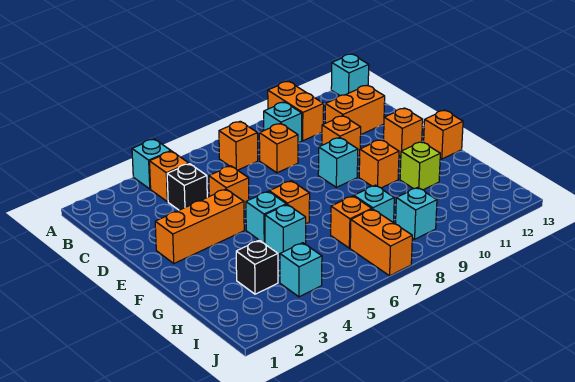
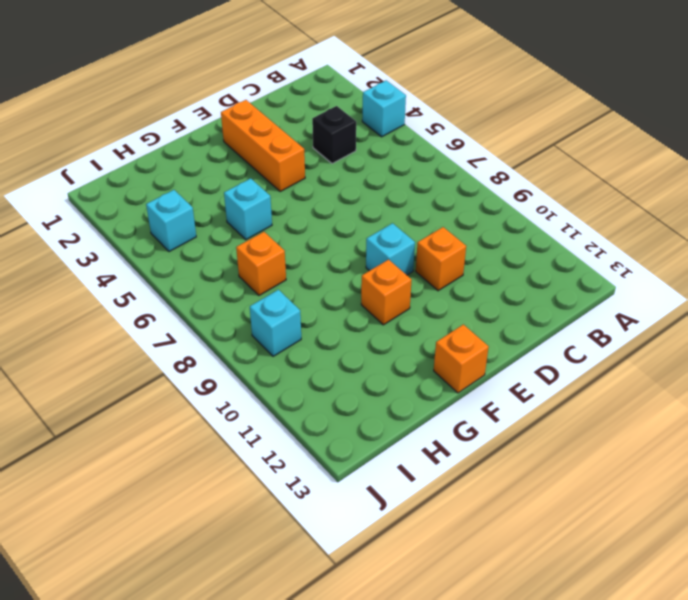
none -> orange 1x2 brick [268,82,324,141]
none -> cyan 1x1 brick [331,54,369,96]
none -> orange 1x1 brick [149,151,189,202]

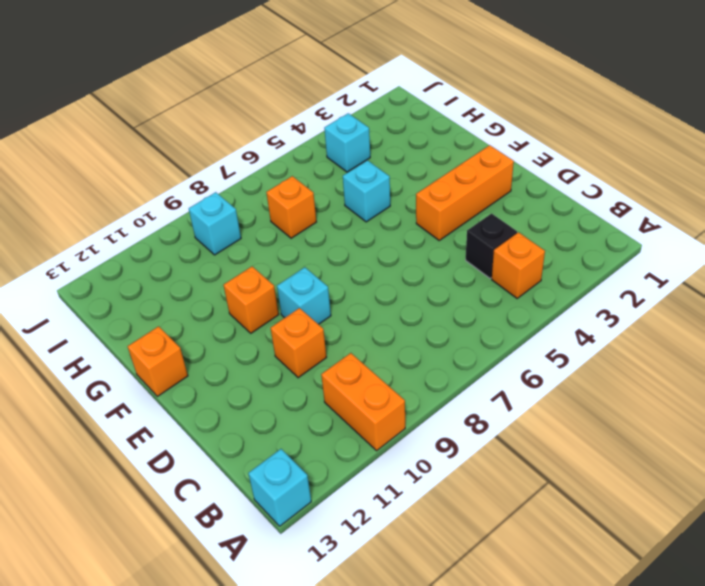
none -> cyan 1x1 brick [132,139,171,189]
none -> orange 1x1 brick [219,121,258,170]
none -> cyan 1x1 brick [264,102,302,143]

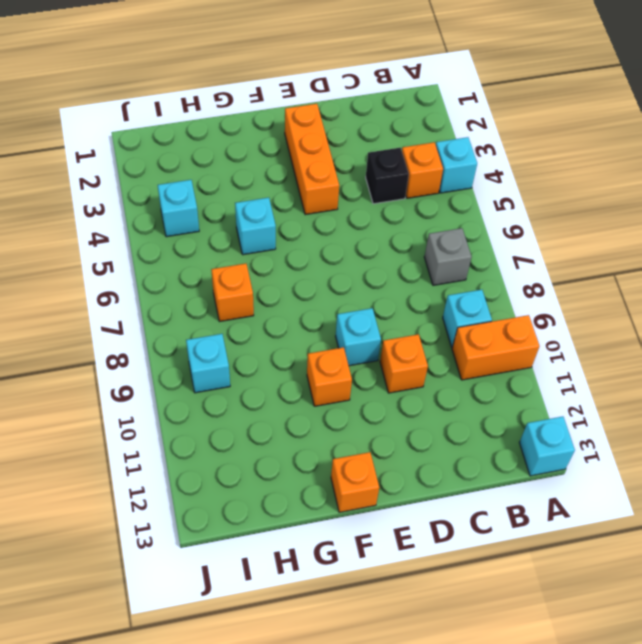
grey 1x1 brick [424,228,472,285] -> orange 1x1 brick [219,121,258,170]
none -> orange 1x1 brick [259,123,298,173]
none -> orange 1x2 brick [325,86,385,134]
none -> orange 1x1 brick [209,166,249,209]

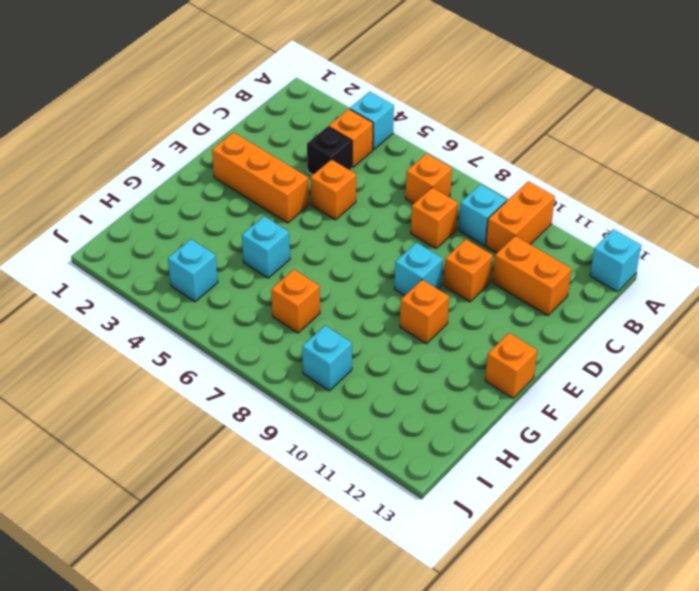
none -> orange 1x1 brick [384,108,423,157]
none -> cyan 1x1 brick [246,191,286,243]
none -> orange 1x1 brick [269,181,310,224]

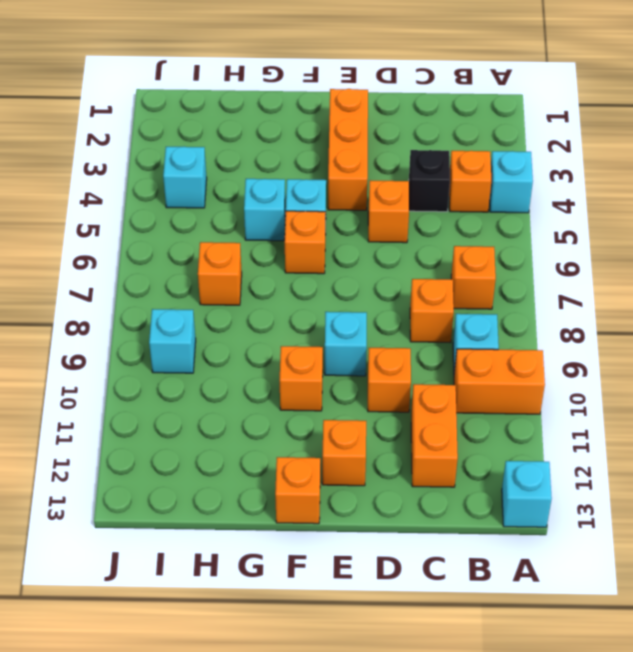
none -> lime 1x1 brick [400,142,440,190]
none -> black 1x1 brick [236,240,278,294]
none -> cyan 1x1 brick [354,185,394,223]

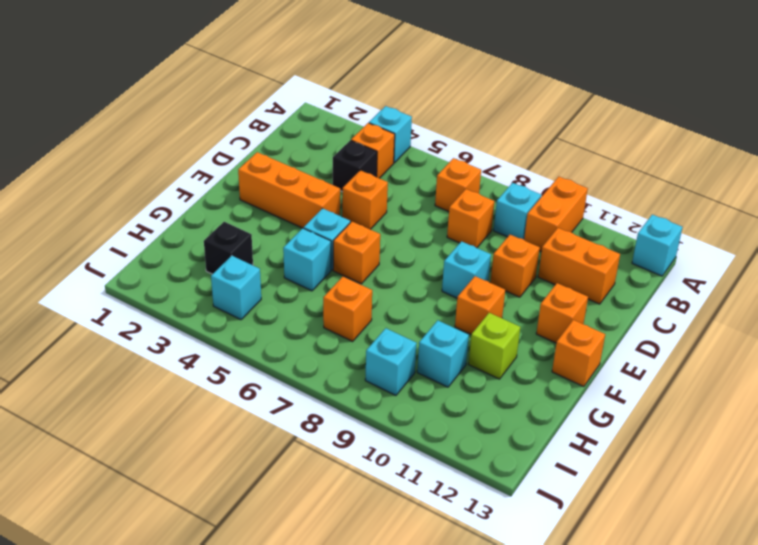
cyan 1x1 brick [417,320,469,387] -> cyan 1x1 brick moved to [354,185,394,223]
none -> orange 1x2 brick [350,209,412,276]

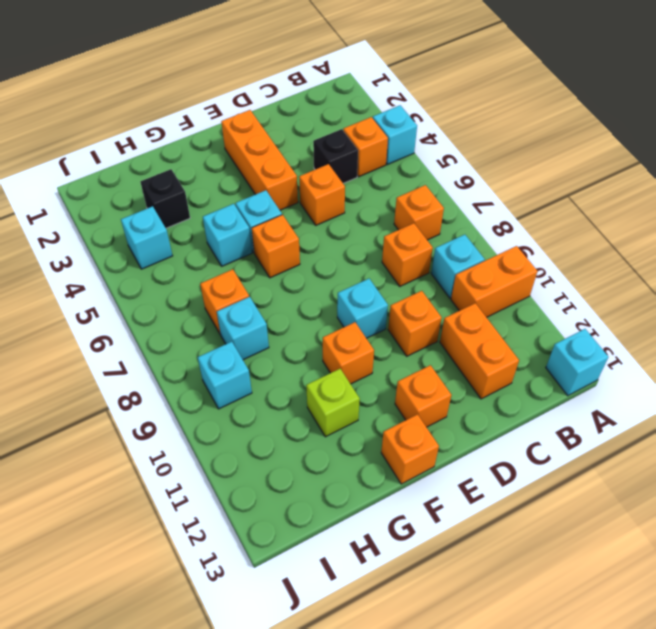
none -> orange 1x2 brick [350,209,412,276]

